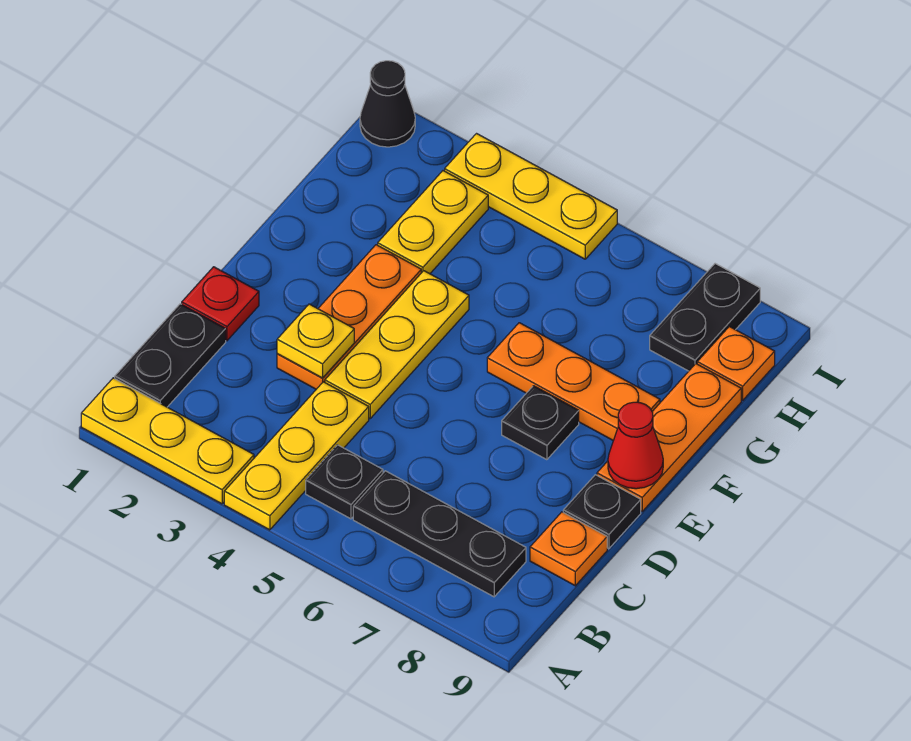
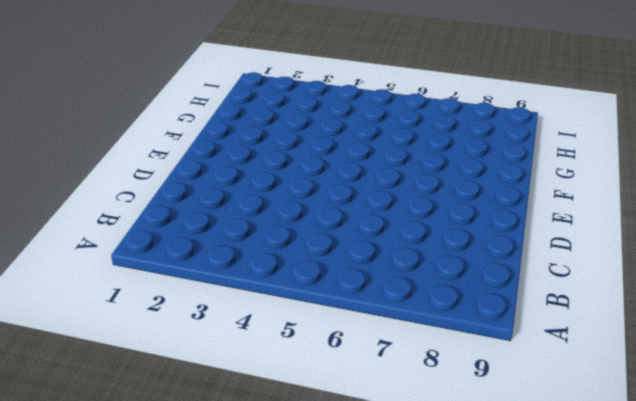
none -> yellow 1x3 plate [81,378,254,504]
none -> yellow 1x3 plate [224,382,369,530]
none -> black 1x2 plate [115,304,226,407]

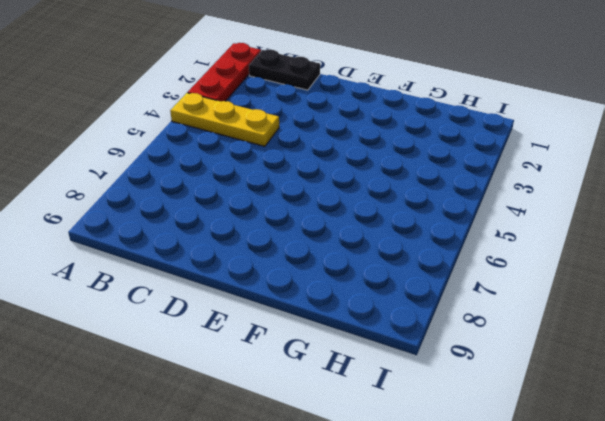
red 1x3 plate [188,43,261,102] -> yellow 1x3 plate [81,378,254,504]
none -> black 1x1 plate [306,445,383,519]
none -> black 1x3 plate [353,471,526,597]
none -> orange 1x1 plate [530,512,607,586]

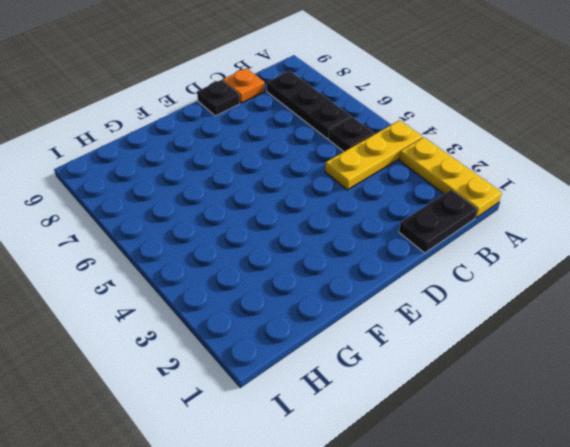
none -> red 1x1 plate [182,267,259,341]
none -> orange 1x3 plate [277,245,421,389]
none -> yellow 1x3 plate [325,271,469,418]

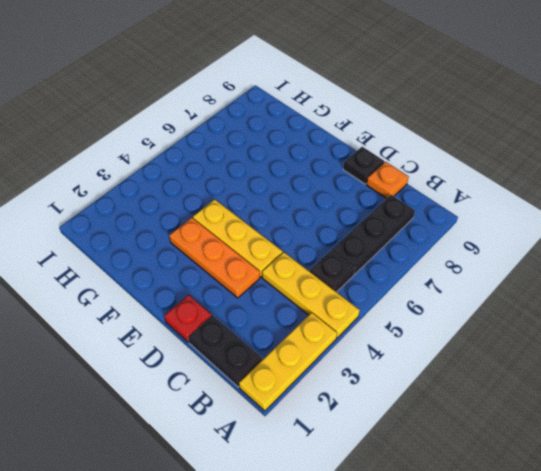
none -> black 1x1 plate [502,386,579,460]
none -> orange 1x3 plate [597,364,741,511]
none -> orange 1x3 plate [487,323,660,441]

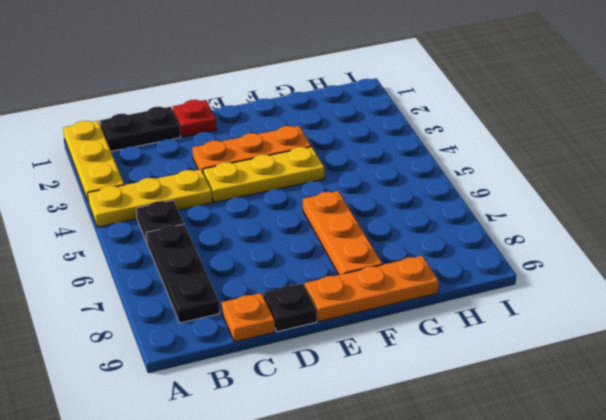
none -> black 1x1 plate [502,386,579,460]
none -> yellow 1x2 plate [378,171,488,274]
none -> black 1x2 plate [650,264,760,371]

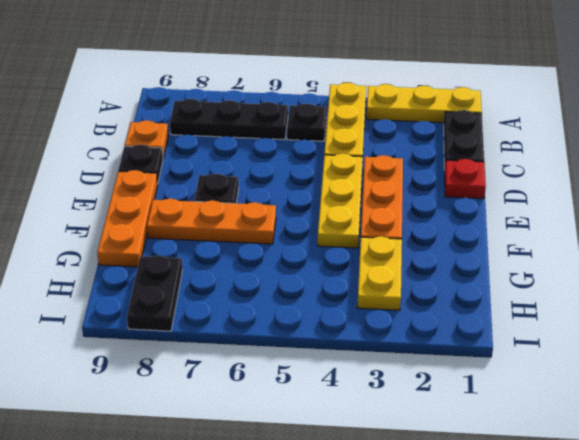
none -> orange 1x1 plate [697,326,775,400]
none -> black 1x1 cone [360,61,415,147]
none -> yellow 1x3 plate [445,134,617,259]

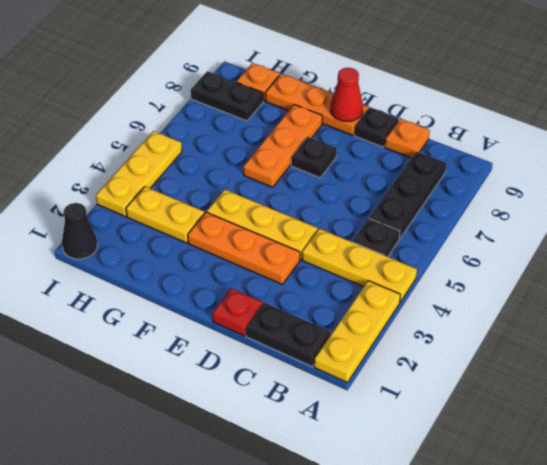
none -> yellow 1x1 plate [277,304,354,378]

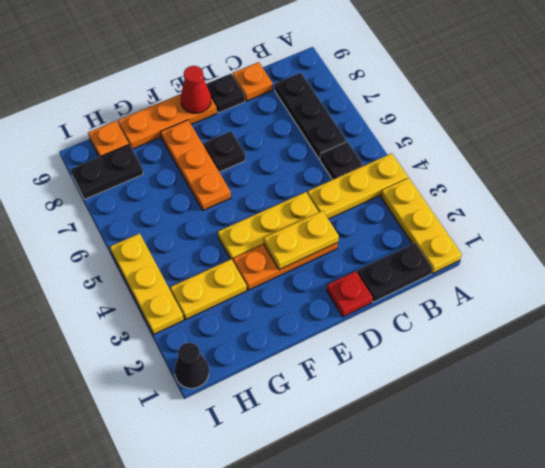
yellow 1x2 plate [264,211,339,270] -> yellow 1x1 plate [277,304,354,378]

